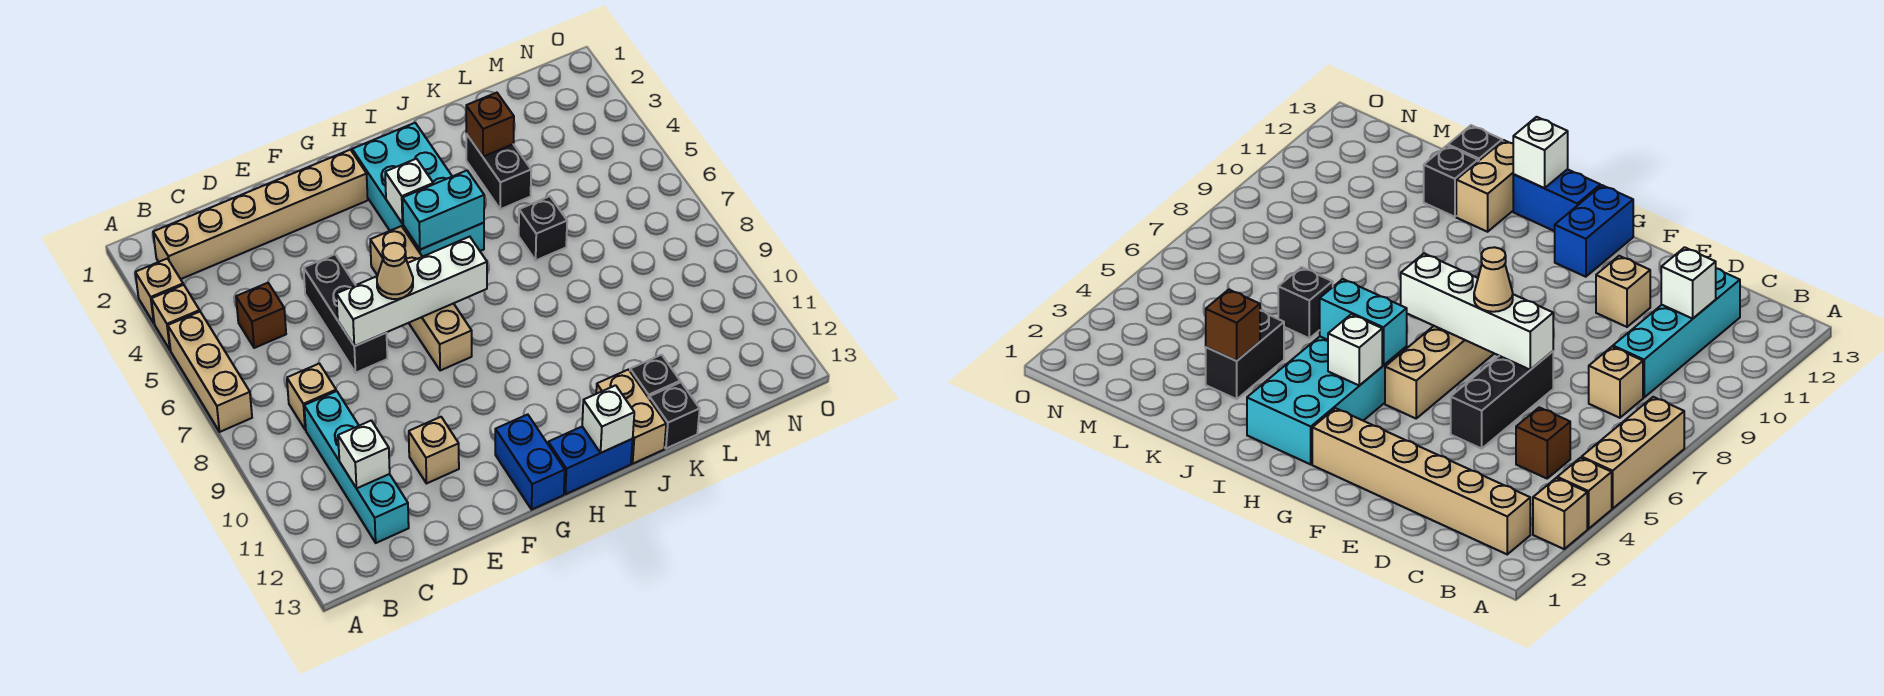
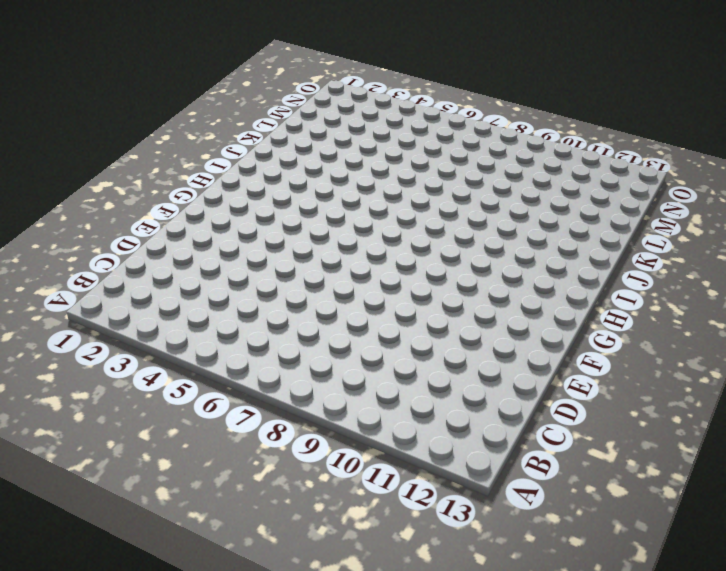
none -> tan 1x1 brick [135,258,183,323]
none -> tan 1x1 brick [152,285,200,350]
none -> tan 1x3 brick [168,312,252,432]

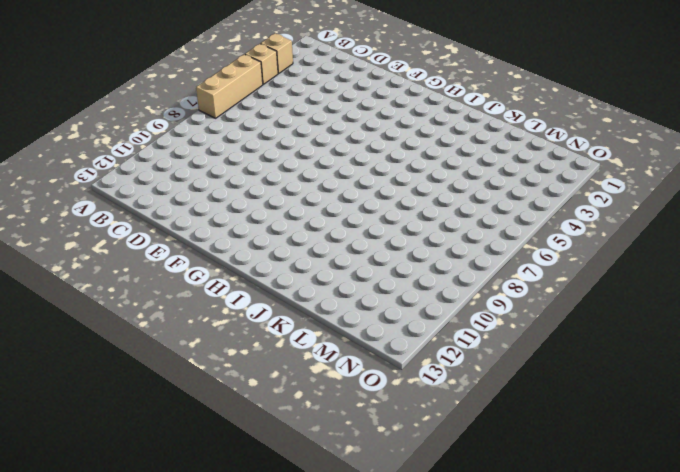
none -> tan 1x6 brick [153,150,368,279]
none -> brown 1x1 brick [236,283,286,348]
none -> tan 1x1 brick [287,364,336,430]

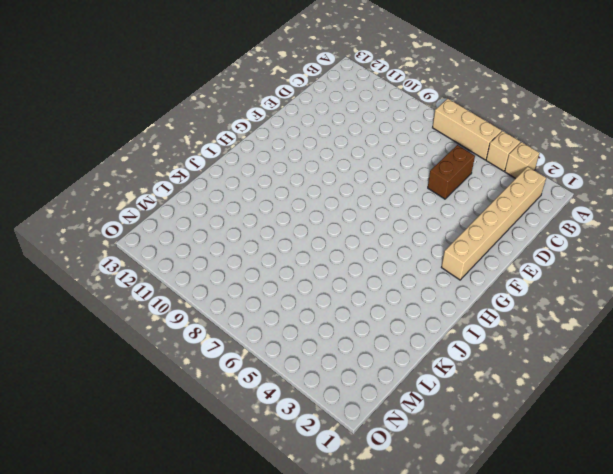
brown 1x2 brick [428,145,475,199] -> brown 1x1 brick [236,283,286,348]
none -> tan 1x1 brick [287,364,336,430]
none -> cyan 1x4 brick [304,391,409,543]
none -> black 1x3 brick [304,254,387,373]

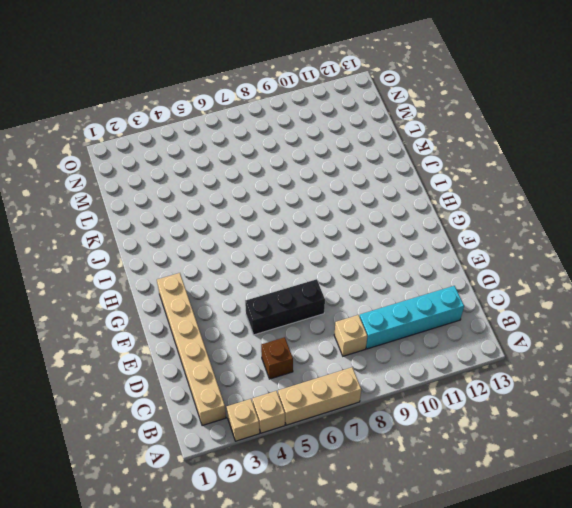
none -> tan 1x1 brick [409,417,459,484]
none -> tan 1x4 brick [370,226,472,371]
none -> blue 1x2 brick [495,414,565,509]

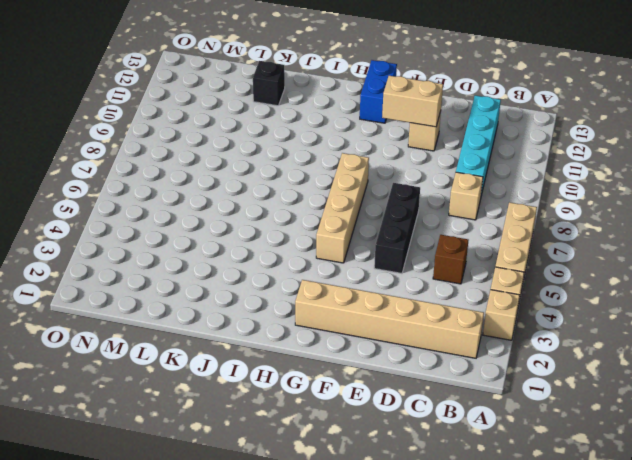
tan 1x2 brick [382,76,443,127] -> tan 1x2 brick turned to [596,370,666,464]
none -> cyan 2x4 brick [352,123,484,257]
none -> blue 1x2 brick [548,427,633,494]
none -> black 1x2 brick [466,134,531,209]

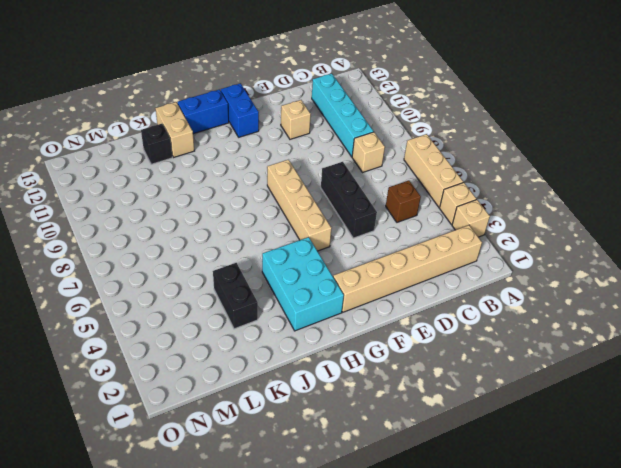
cyan 2x3 brick [262,237,344,331] -> cyan 2x4 brick [352,123,484,257]
none -> black 1x1 brick [519,196,567,260]
none -> black 1x1 brick [649,382,700,449]
none -> white 1x1 brick [338,421,390,488]

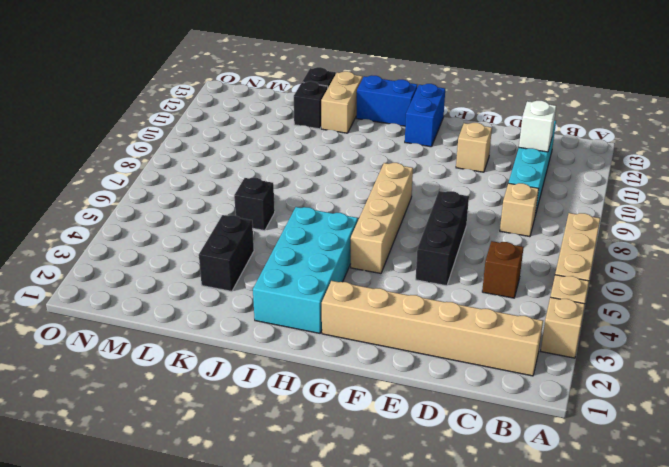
none -> white 1x4 brick [336,237,487,346]
none -> white 1x1 brick [385,159,433,224]
none -> cyan 1x2 brick [403,170,484,250]

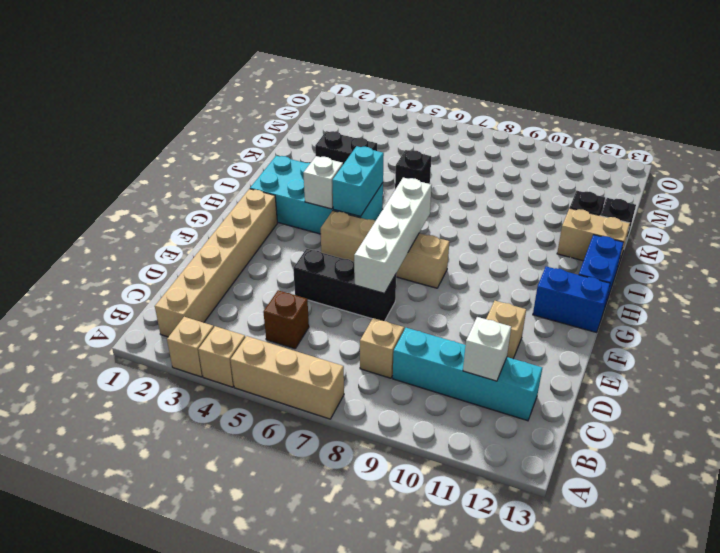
none -> white 1x1 brick [582,385,634,453]
none -> brown 1x1 brick [466,93,514,157]
none -> tan 1x1 cone [377,243,413,299]

